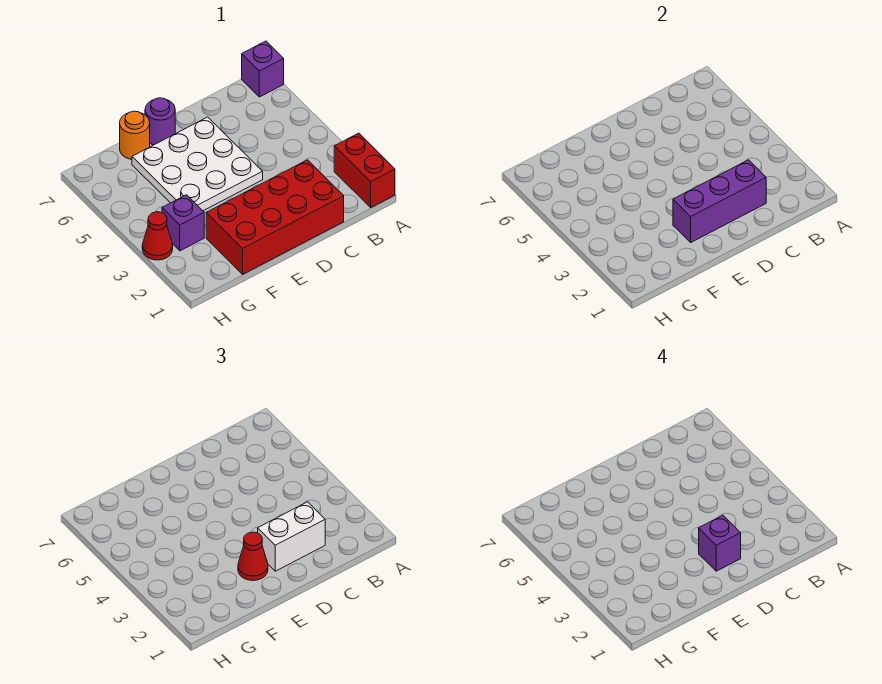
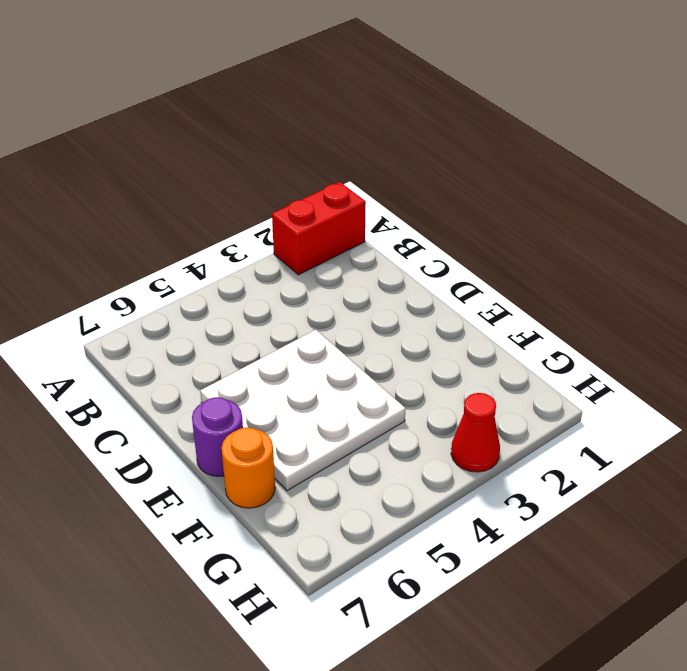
none -> purple 1x1 brick [242,41,284,97]
none -> red 2x4 brick [206,160,344,274]
none -> purple 1x1 brick [162,195,204,251]

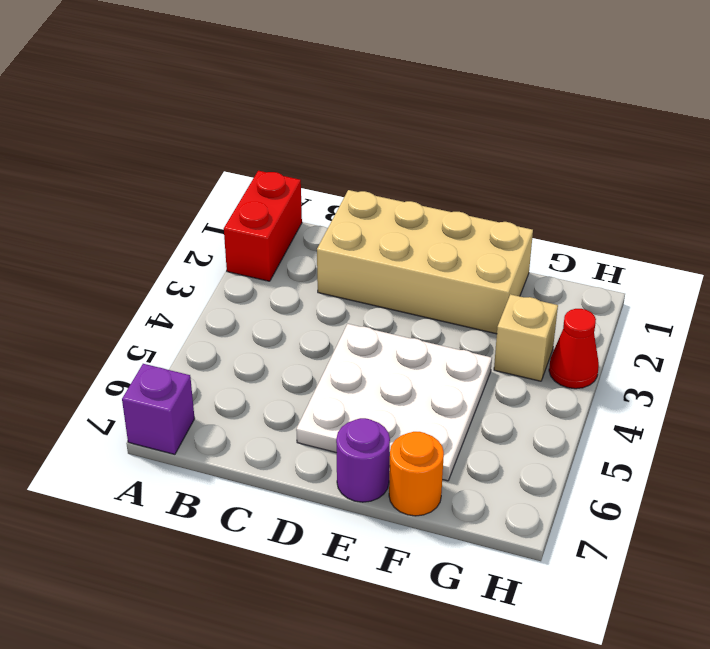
tan 2x4 brick [317,190,533,334] -> red 2x4 brick [206,160,344,274]
tan 1x1 brick [494,294,558,381] -> purple 1x1 brick [162,195,204,251]
none -> purple 1x3 brick [673,160,766,242]
none -> white 1x2 brick [258,502,325,571]
none -> red 1x1 cone [238,532,268,580]

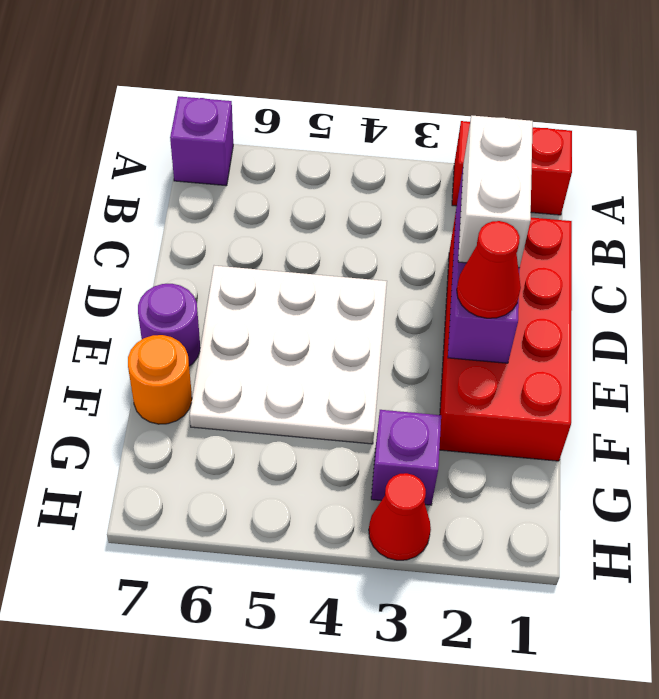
none -> purple 1x1 brick [699,515,741,571]

